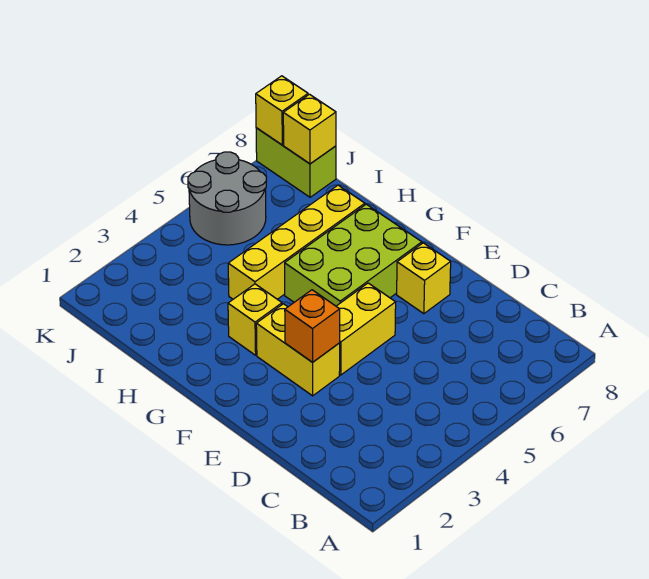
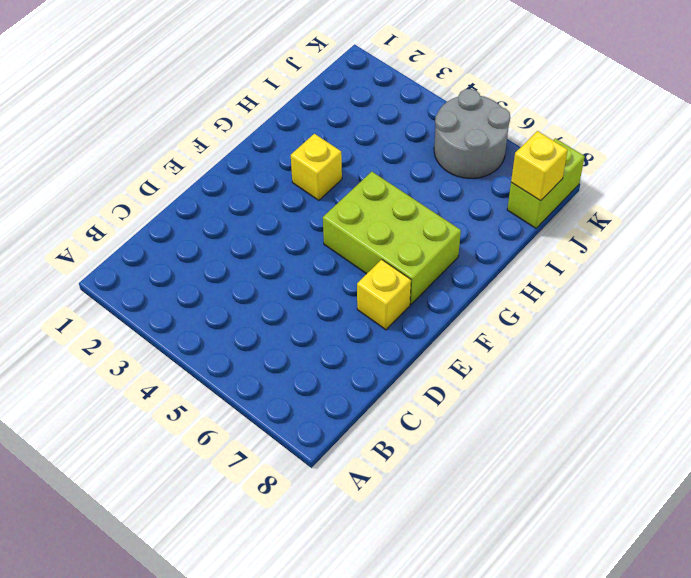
none -> yellow 1x2 brick [256,304,340,396]
none -> yellow 1x2 brick [336,283,396,375]

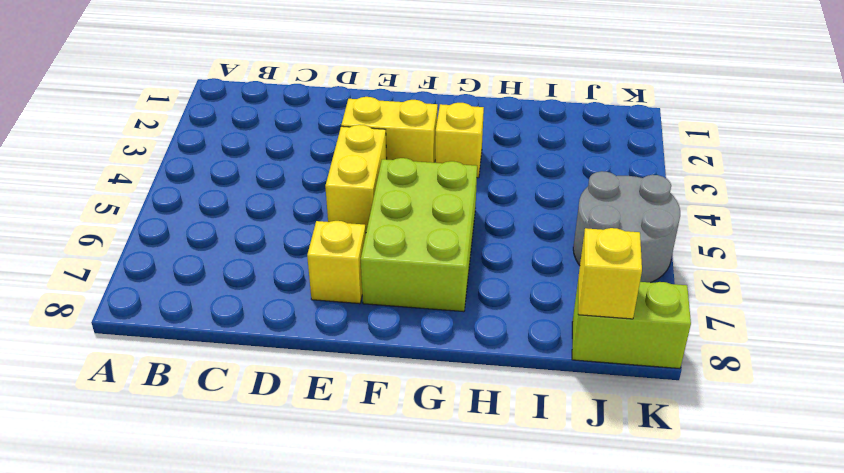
none -> yellow 1x4 brick [228,185,365,299]
none -> orange 1x1 brick [285,290,340,362]

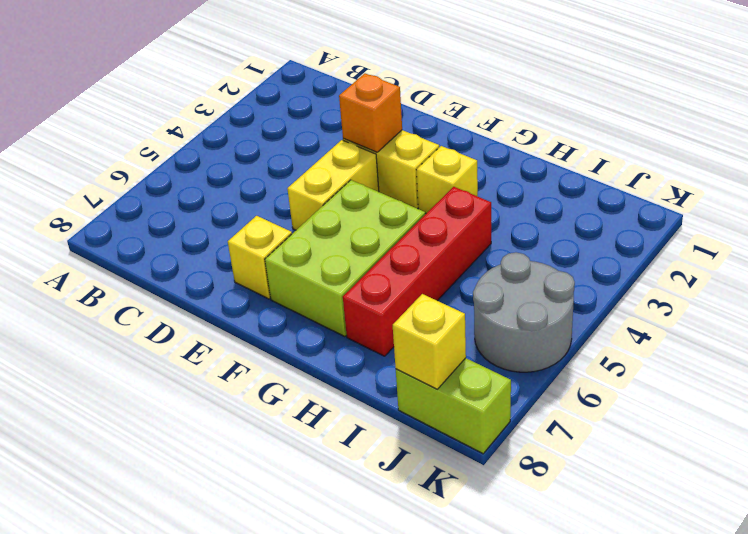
red 1x4 brick [343,187,491,356] -> yellow 1x4 brick [228,185,365,299]
none -> yellow 1x1 brick [256,76,308,145]

